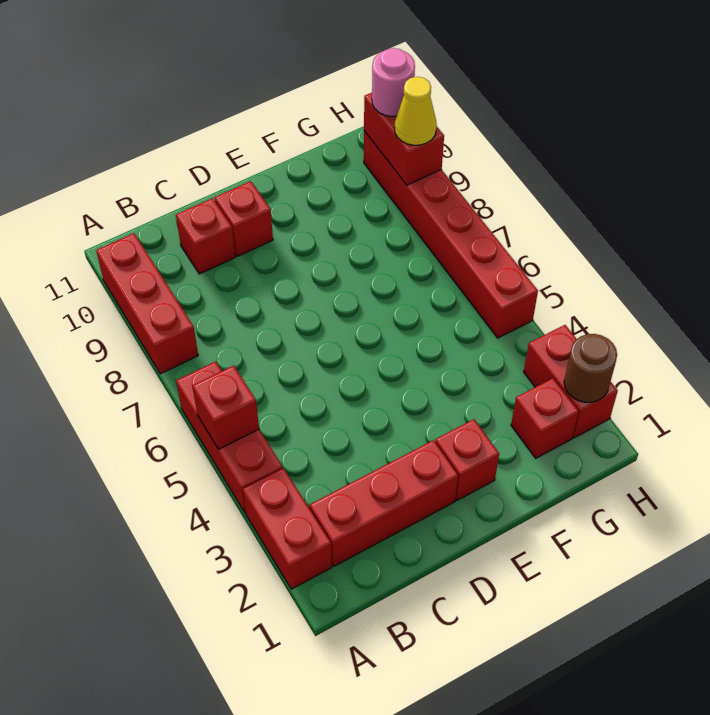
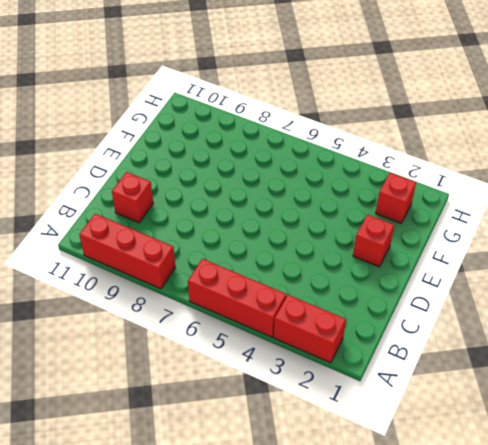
none -> red 1x3 brick [310,440,458,566]
none -> red 1x1 brick [215,181,273,256]
none -> red 1x2 brick [524,325,618,438]

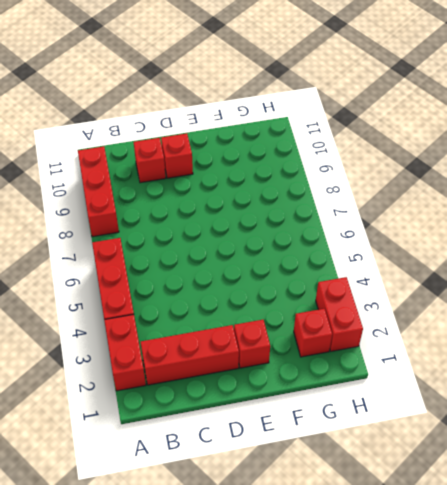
none -> red 1x6 brick [364,131,538,338]
none -> red 1x1 brick [192,366,259,449]
none -> brown 1x1 round brick [564,334,617,403]

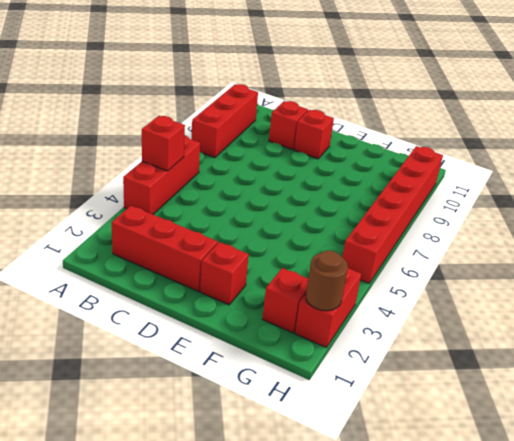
none -> red 1x2 brick [243,468,332,589]
none -> red 1x2 brick [364,93,444,185]
none -> yellow 1x1 cone [395,77,437,145]

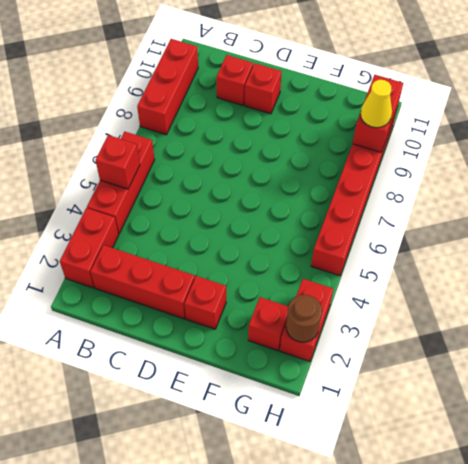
none -> pink 1x1 round brick [372,48,415,116]

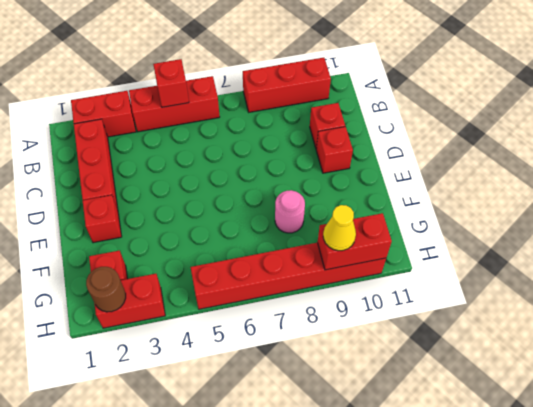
pink 1x1 round brick [275,190,305,233] -> pink 1x1 round brick moved to [372,48,415,116]

